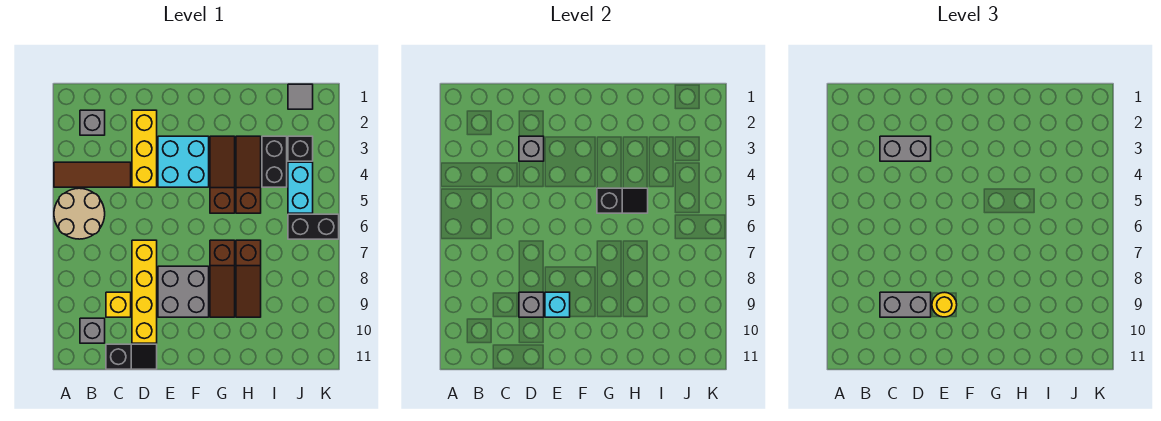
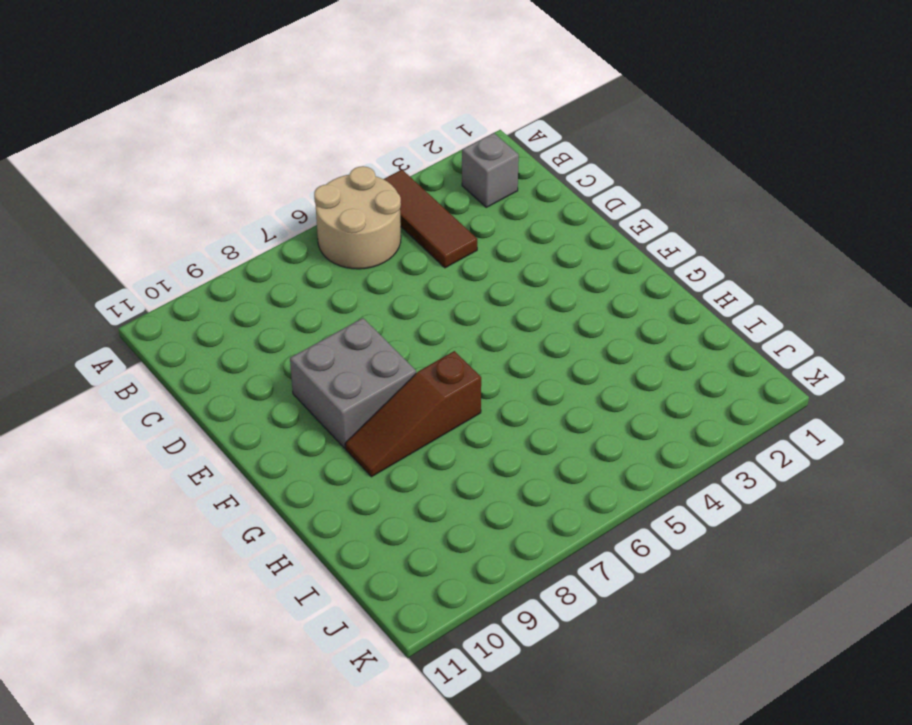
none -> grey 1x1 brick [80,318,105,343]
none -> yellow 1x1 brick [106,292,131,317]
none -> black 1x2 slope [106,344,157,369]

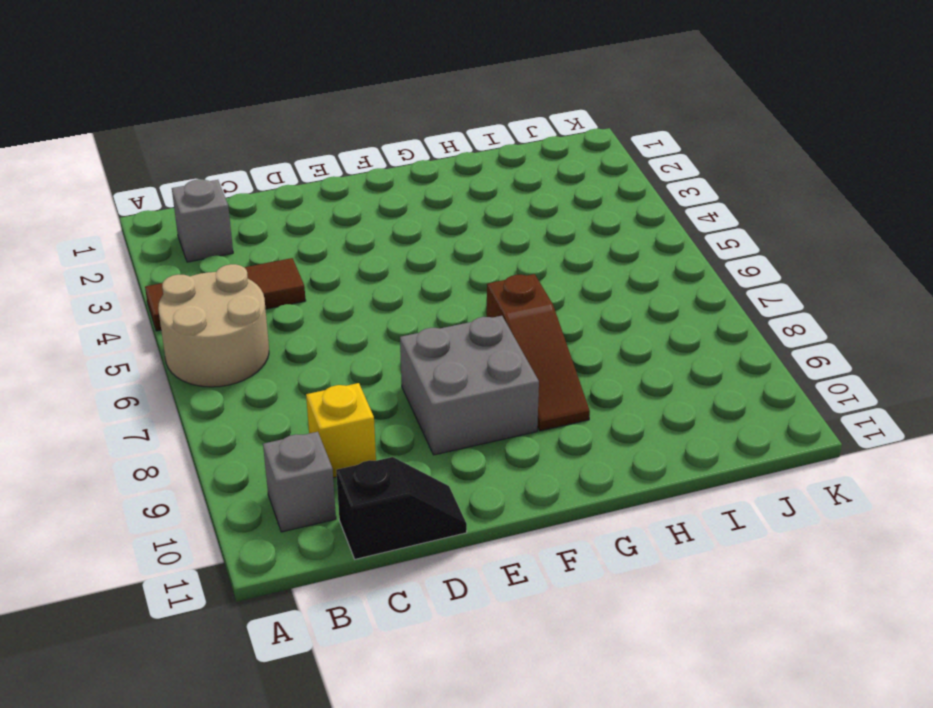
none -> yellow 1x3 brick [132,110,157,187]
none -> yellow 1x4 brick [132,240,157,343]
none -> cyan 2x2 brick [158,136,209,187]

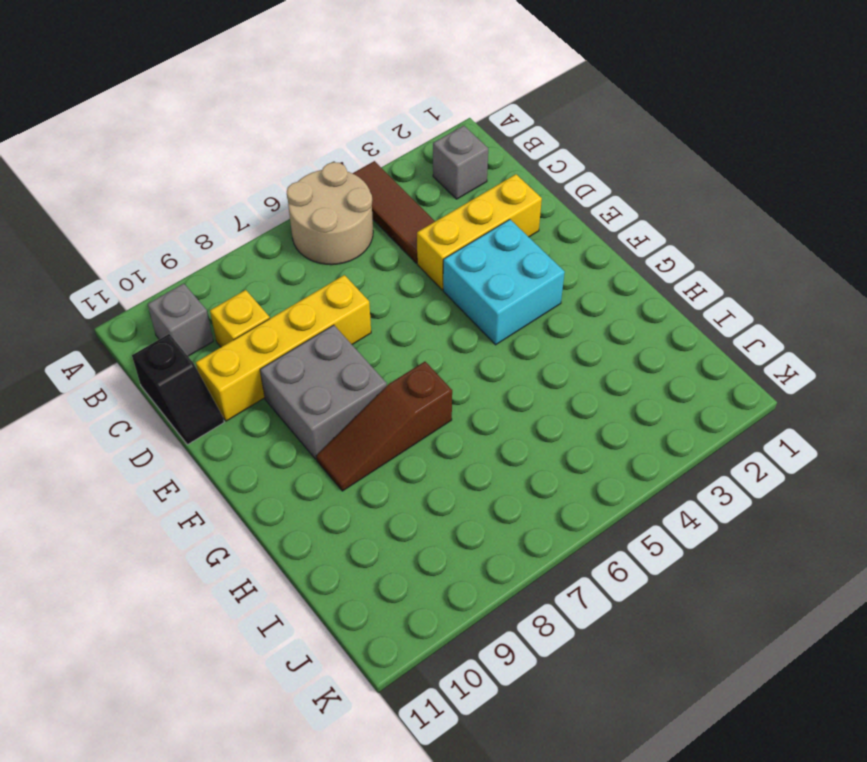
none -> brown 1x3 slope [210,136,235,213]
none -> brown 1x3 slope [236,136,261,213]
none -> brown 1x3 slope [236,240,261,317]

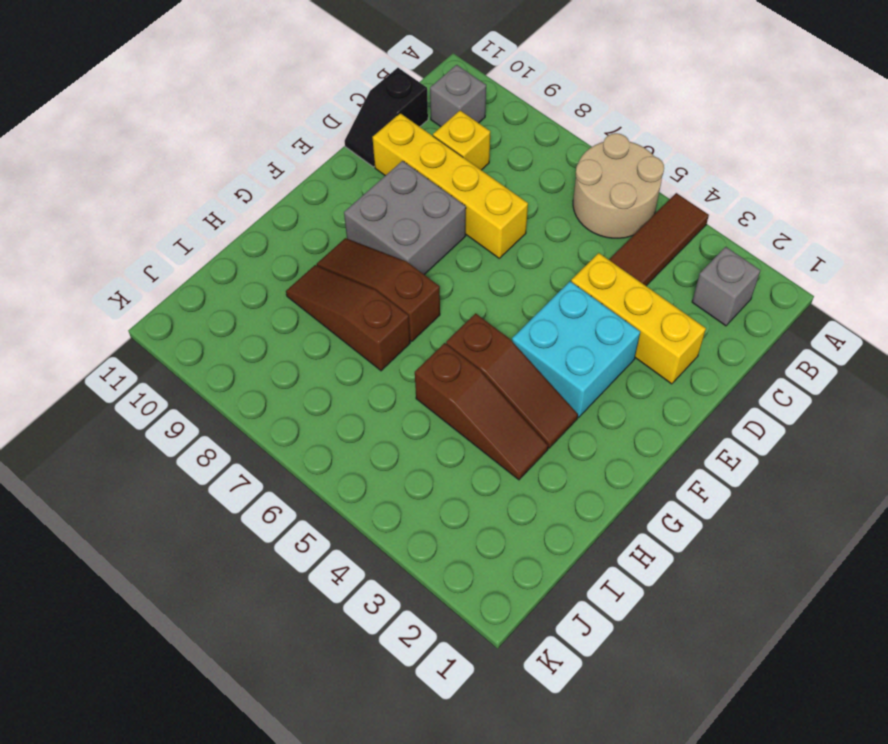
none -> black 1x2 brick [262,136,287,187]
none -> grey 1x1 tile [288,84,313,109]
none -> black 1x1 brick [288,136,313,161]

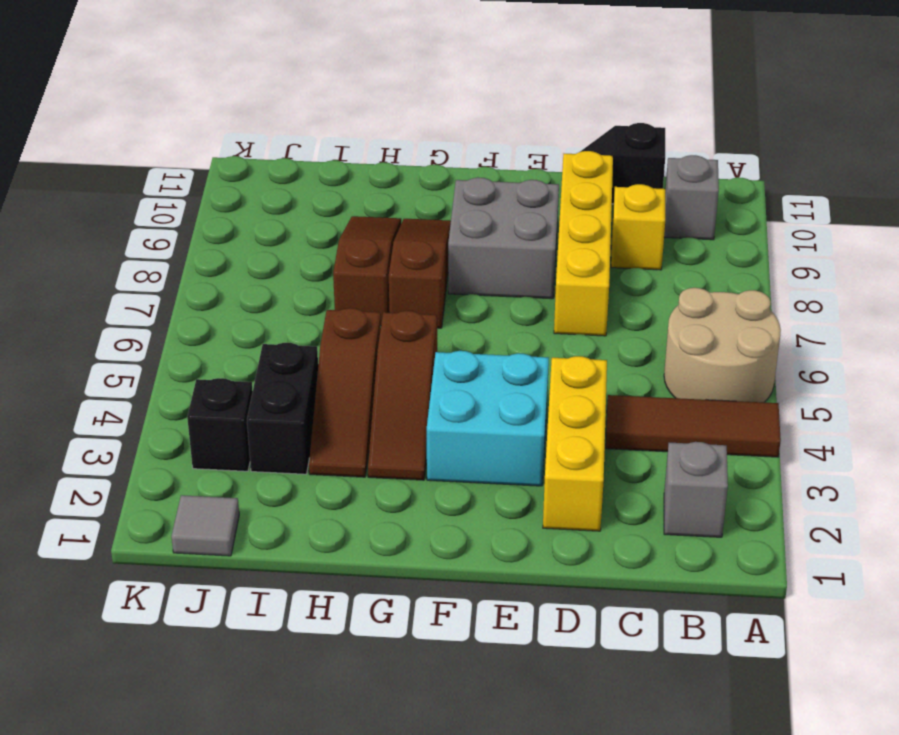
none -> cyan 1x2 brick [288,162,313,213]
none -> black 1x2 brick [288,214,339,239]
none -> grey 1x1 brick [519,136,544,161]

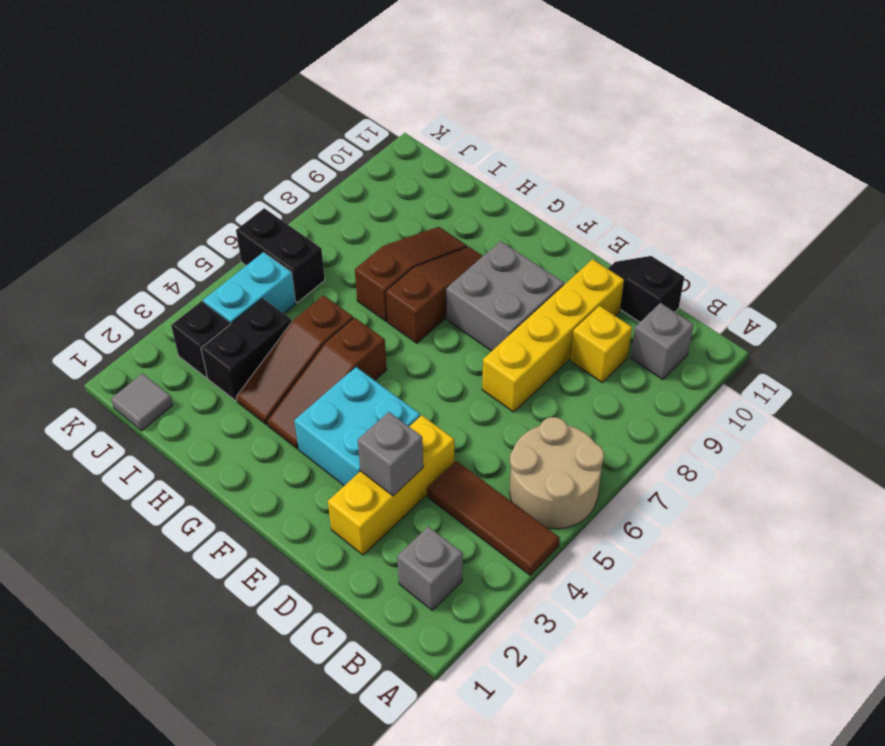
none -> grey 1x1 brick [519,292,544,317]
none -> cyan 1x1 brick [545,292,570,317]
none -> black 1x2 slope [597,188,648,213]

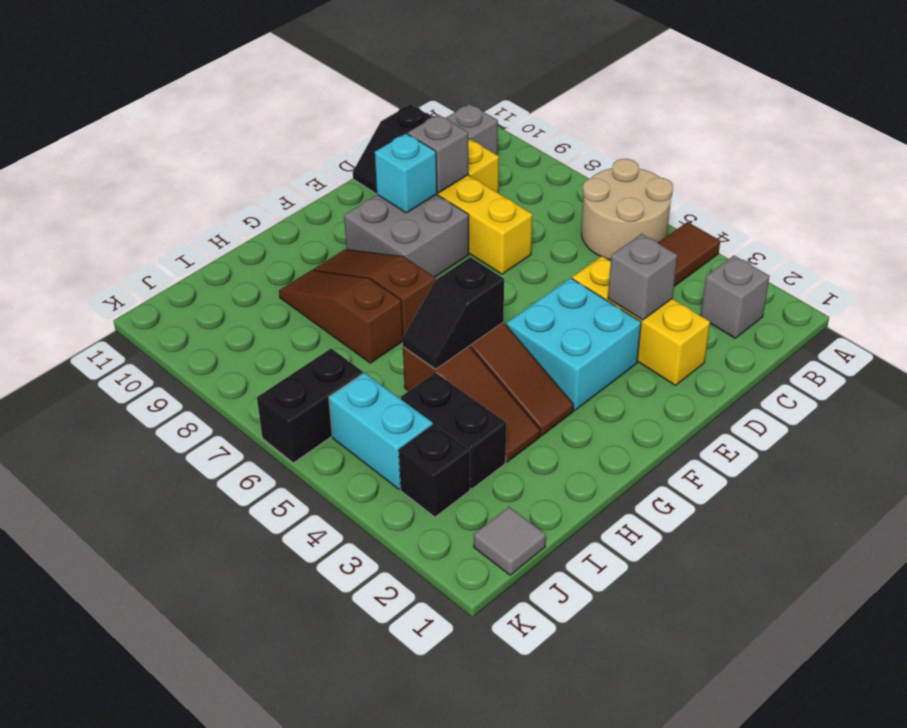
none -> grey 1x2 brick [880,136,931,161]
none -> grey 1x2 brick [880,292,931,317]
none -> yellow 1x1 round brick [932,292,957,317]

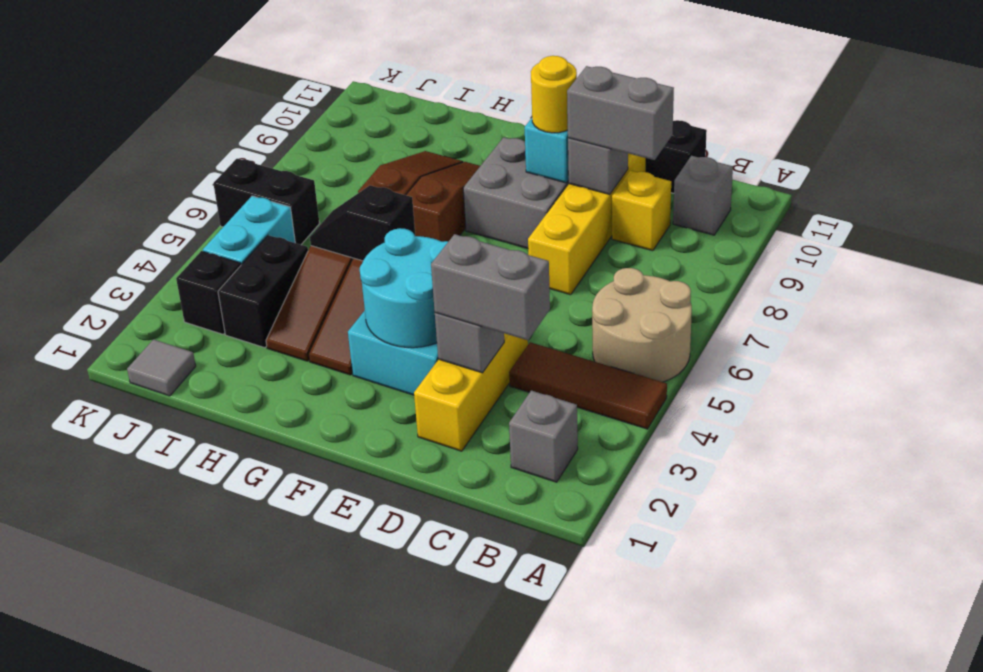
cyan 2x2 round brick [360,228,448,348] -> none

